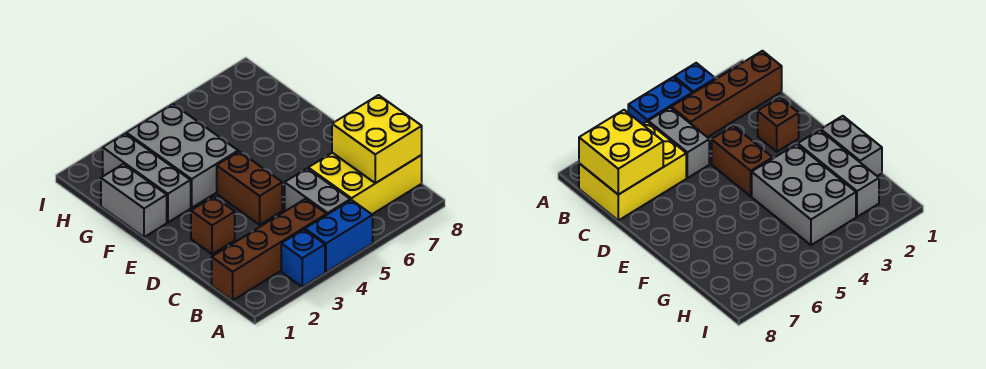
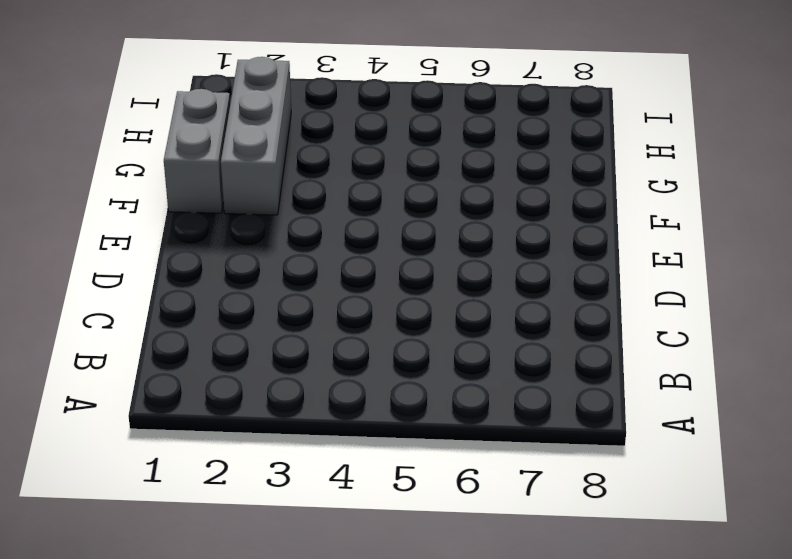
none -> blue 1x1 brick [281,229,325,287]
none -> blue 1x2 brick [305,200,373,272]

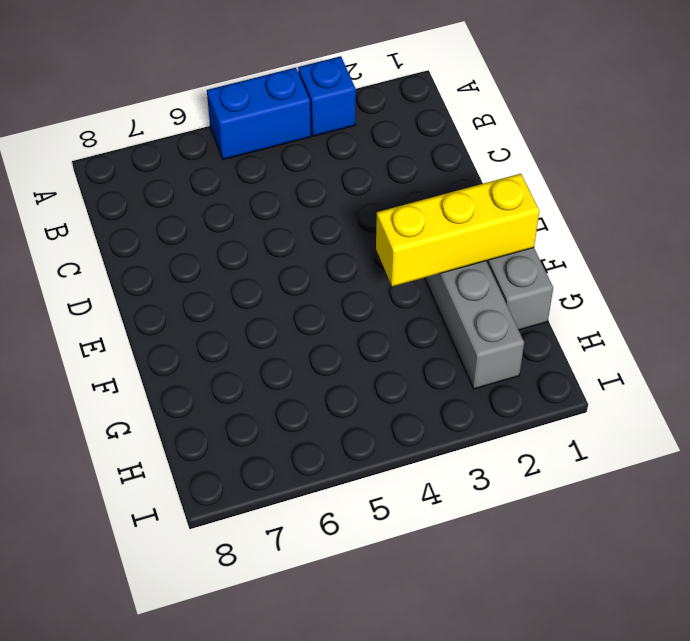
yellow 1x3 brick [376,174,539,287] -> none
none -> brown 1x4 brick [212,199,327,300]
none -> grey 1x2 brick [285,168,350,215]

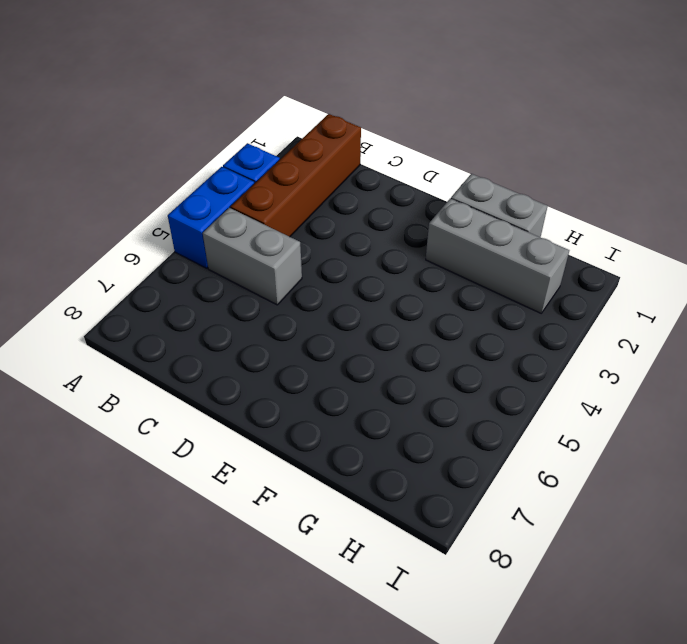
none -> yellow 2x3 brick [308,153,422,214]
none -> brown 1x1 brick [191,197,235,254]

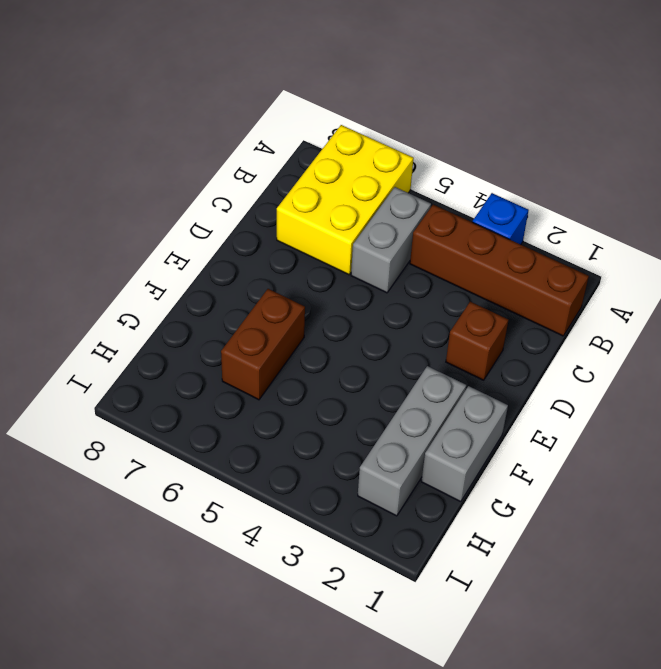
yellow 2x3 brick [277,125,414,275] -> yellow 2x3 brick turned to [308,153,422,214]
brown 1x2 brick [221,289,305,400] -> brown 1x2 brick moved to [217,151,282,225]
none -> blue 1x2 brick [305,200,373,272]
none -> grey 2x3 brick [126,104,238,208]

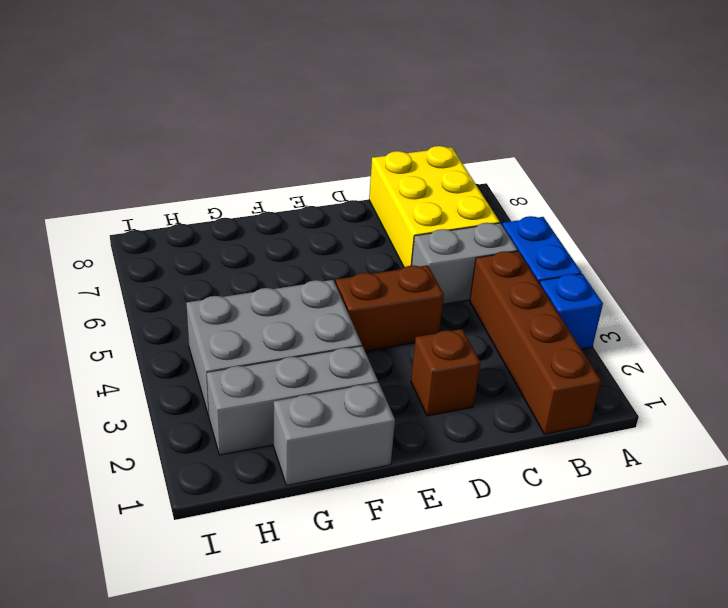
none -> yellow 2x2 brick [332,95,422,183]

